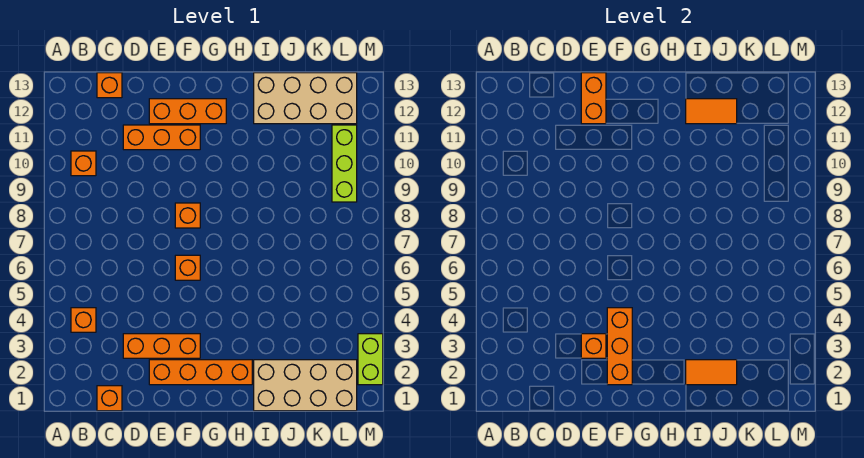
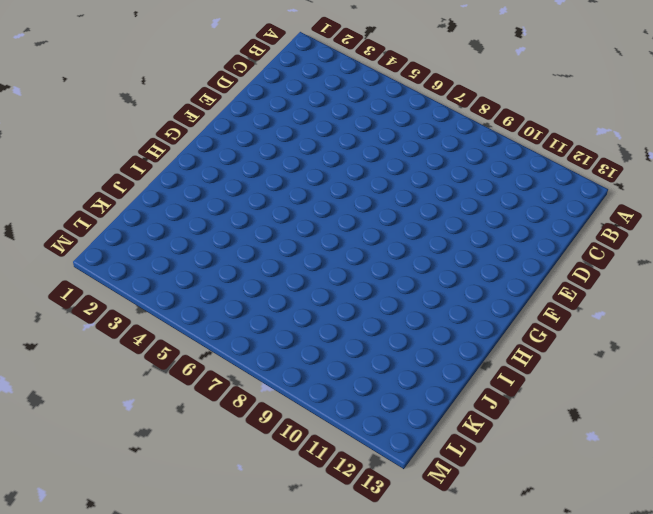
none -> orange 1x1 brick [71,308,96,332]
none -> orange 1x1 brick [71,151,96,176]
none -> orange 1x1 brick [97,386,122,411]

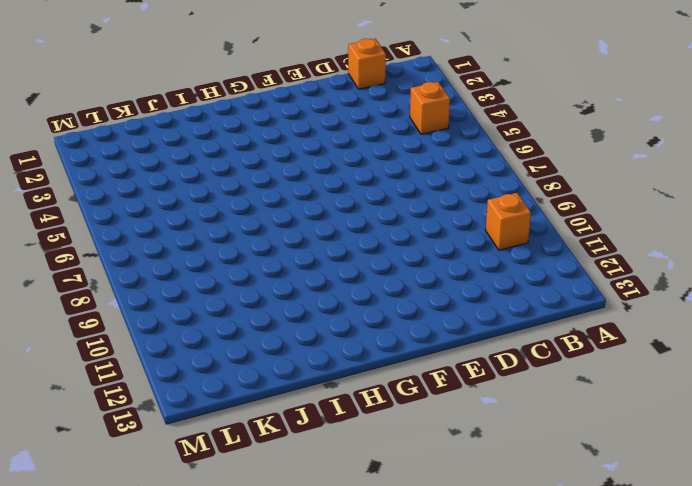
none -> orange 1x1 brick [97,73,122,98]
none -> orange 1x3 brick [123,334,200,358]
none -> orange 1x3 brick [123,125,200,150]

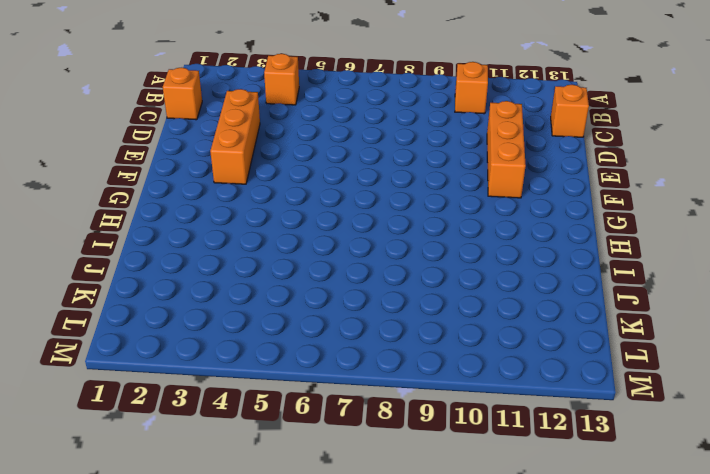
none -> orange 1x4 brick [149,360,252,385]
none -> orange 1x3 brick [149,99,226,124]
none -> orange 1x1 brick [175,255,200,280]

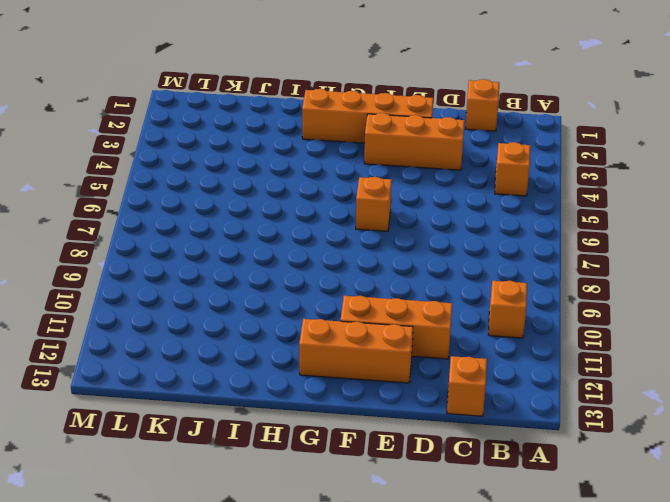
none -> orange 1x1 brick [175,203,200,228]
none -> tan 2x4 brick [254,360,357,411]
none -> tan 2x4 brick [254,73,357,124]

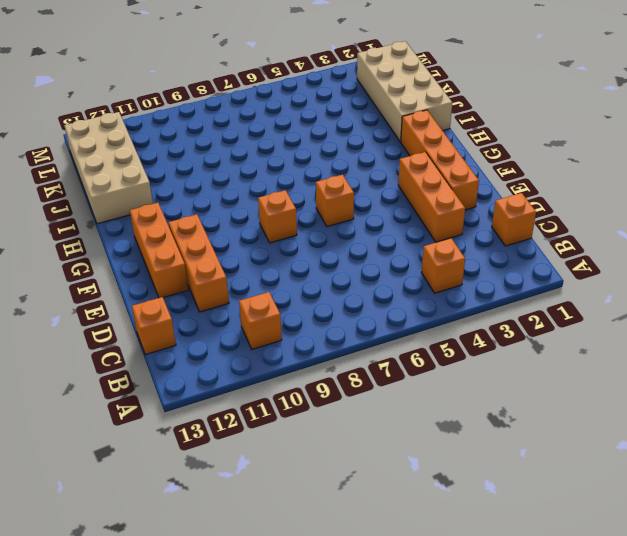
none -> lime 1x3 brick [332,125,357,202]
none -> lime 1x2 brick [358,334,383,385]
none -> orange 1x1 brick [581,334,606,358]

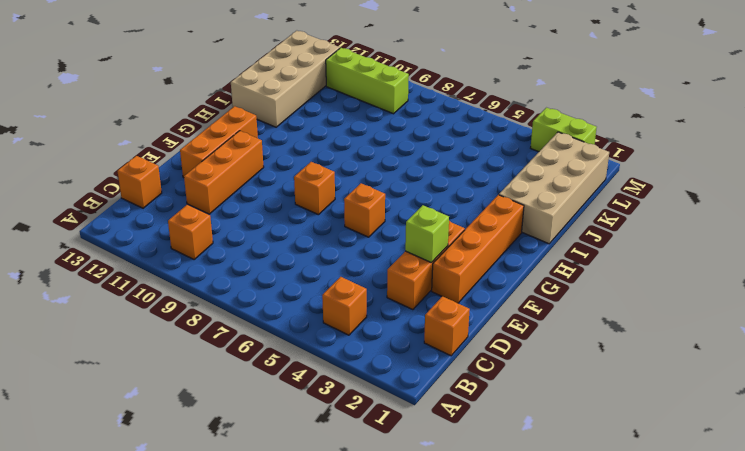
lime 1x1 brick [405,205,449,263] -> orange 1x1 brick [581,334,606,358]
none -> orange 1x2 brick [581,73,606,124]
none -> orange 1x3 brick [607,308,632,385]
none -> orange 1x2 tile [686,360,737,385]

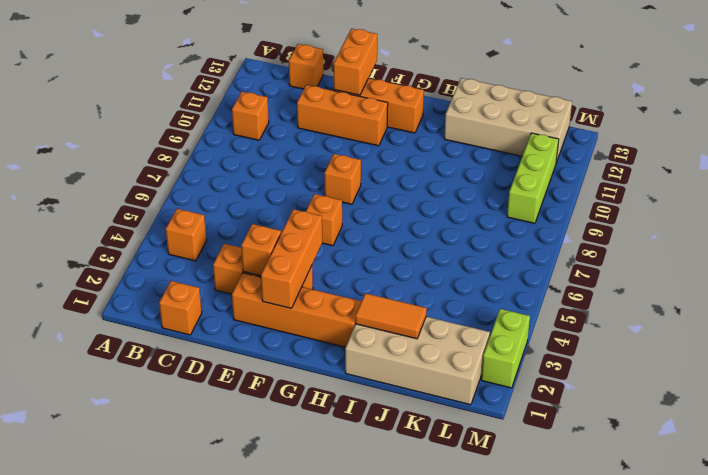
none -> orange 1x2 tile [686,99,737,124]

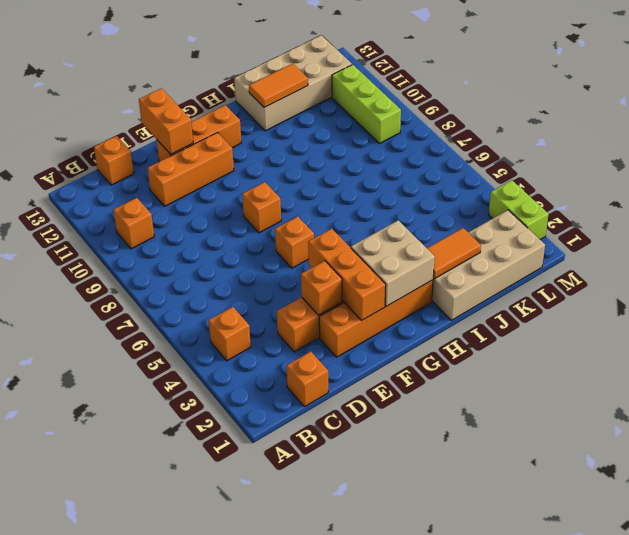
tan 2x2 brick [351,220,435,306] -> none

